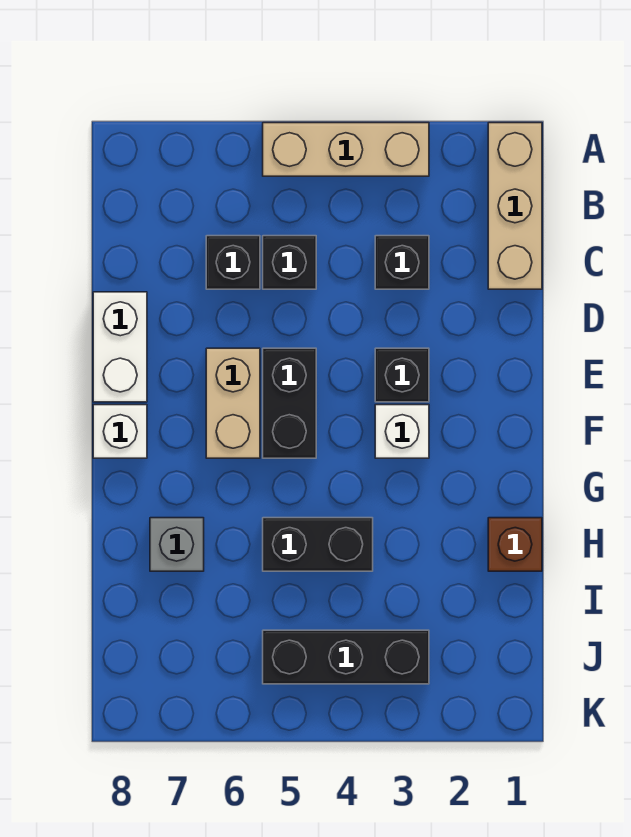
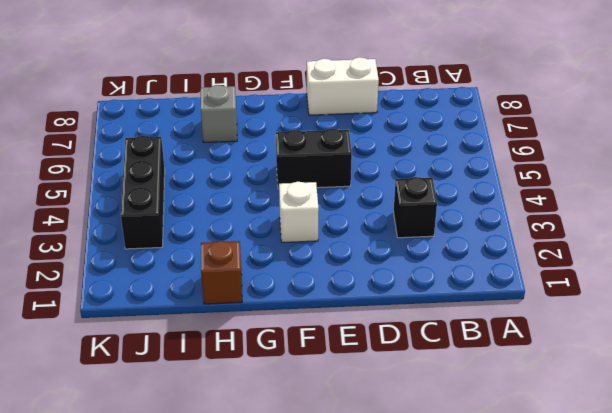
none -> tan 1x3 brick [488,123,542,289]
none -> tan 1x3 brick [263,123,429,176]
none -> black 1x1 brick [263,236,316,289]

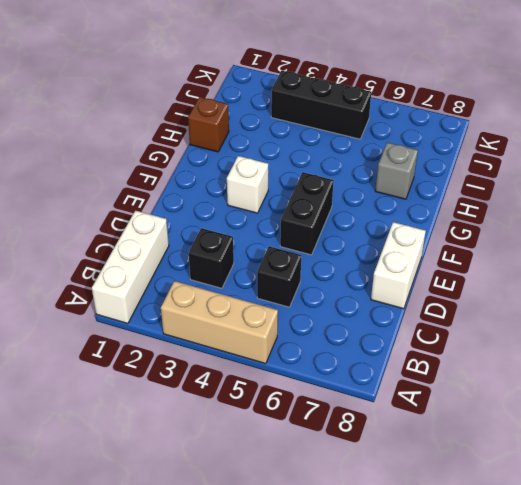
white 1x3 brick [92,211,169,324] -> tan 1x3 brick [488,123,542,289]
none -> black 1x1 brick [206,236,260,289]
none -> black 1x1 brick [375,348,429,402]
none -> tan 1x2 brick [206,348,260,458]

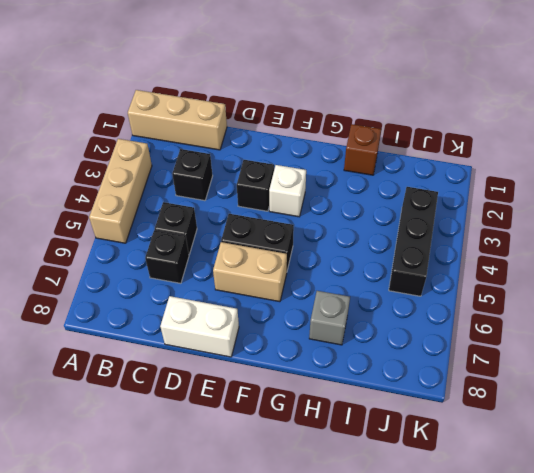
none -> white 1x1 brick [93,405,147,458]
none -> black 1x2 brick [263,518,373,571]

